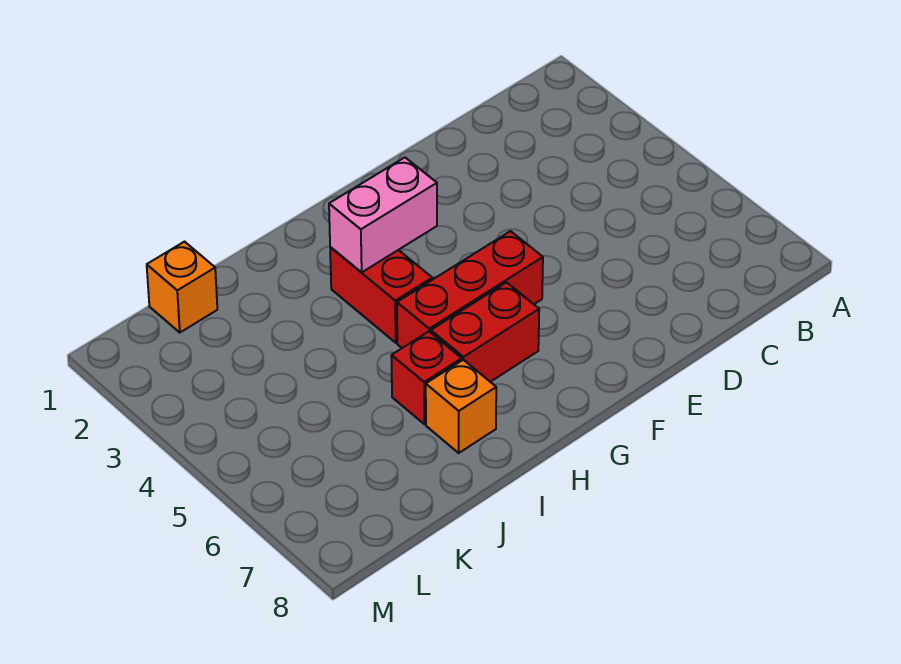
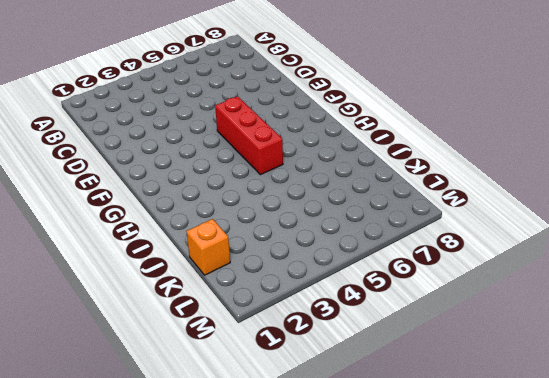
none -> red 1x2 brick [431,282,539,382]
none -> red 1x2 brick [330,247,432,343]

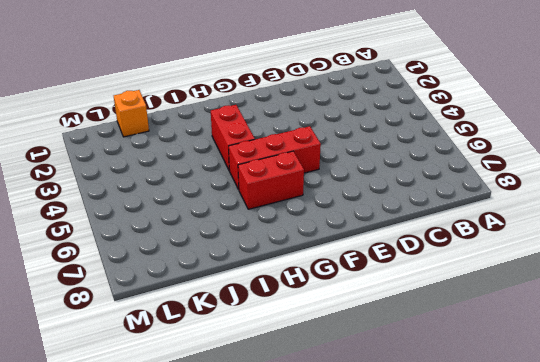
none -> red 1x1 brick [391,332,462,424]
none -> orange 1x1 brick [426,360,496,453]

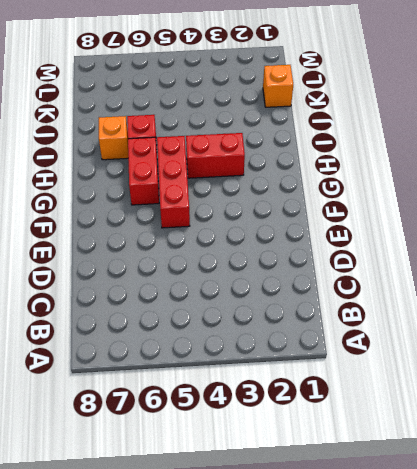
none -> pink 1x2 brick [329,158,437,272]

